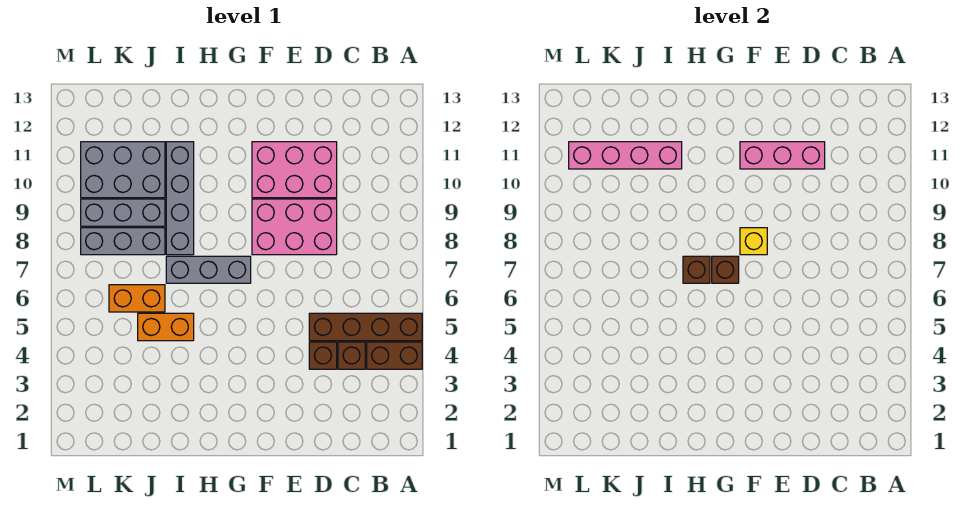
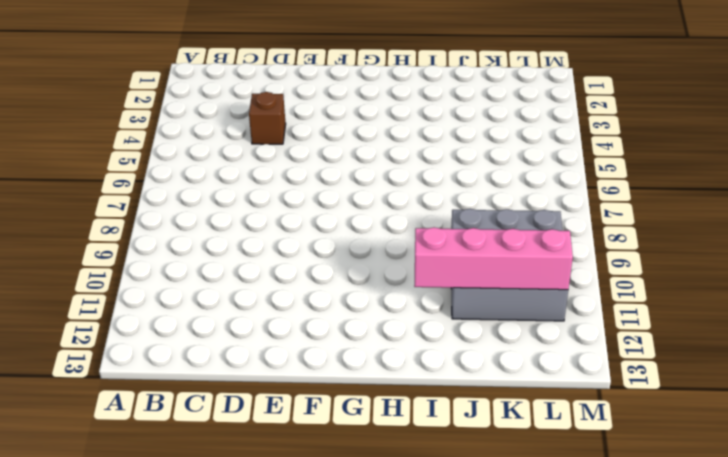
none -> brown 1x2 brick [367,342,422,369]
none -> brown 1x4 brick [309,313,422,341]
none -> brown 1x1 brick [338,342,365,369]

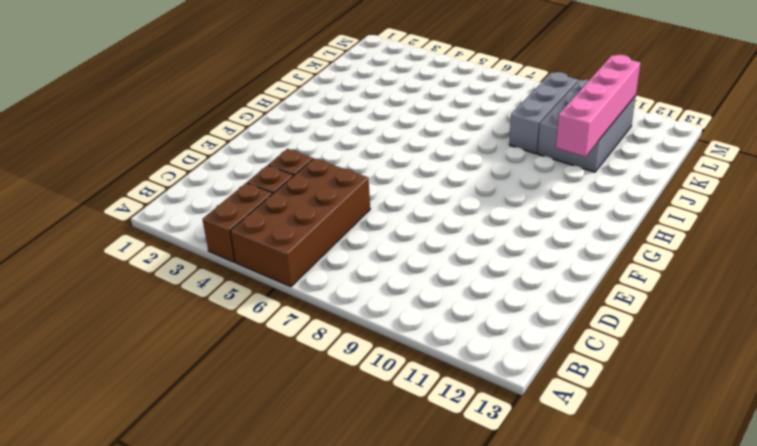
brown 2x4 brick [230,158,370,287] -> brown 1x4 brick [309,313,422,341]
none -> pink 2x3 brick [252,199,337,255]
none -> pink 2x3 brick [252,142,337,198]
none -> grey 1x3 brick [166,256,251,283]

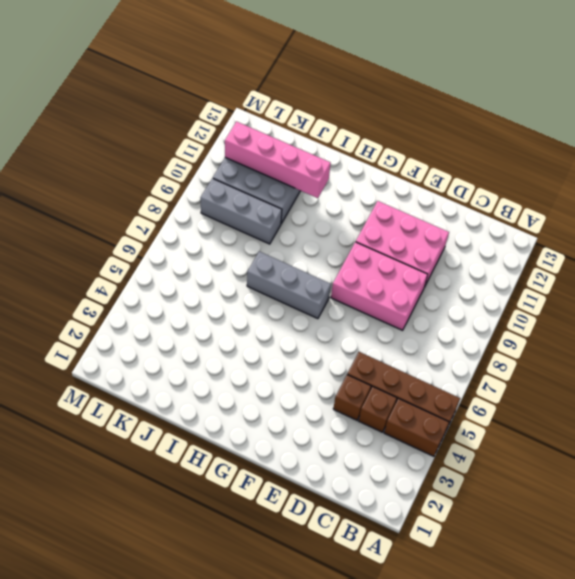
none -> orange 1x2 brick [138,313,194,341]
none -> grey 1x4 brick [166,142,194,255]
none -> orange 1x2 brick [109,285,165,312]

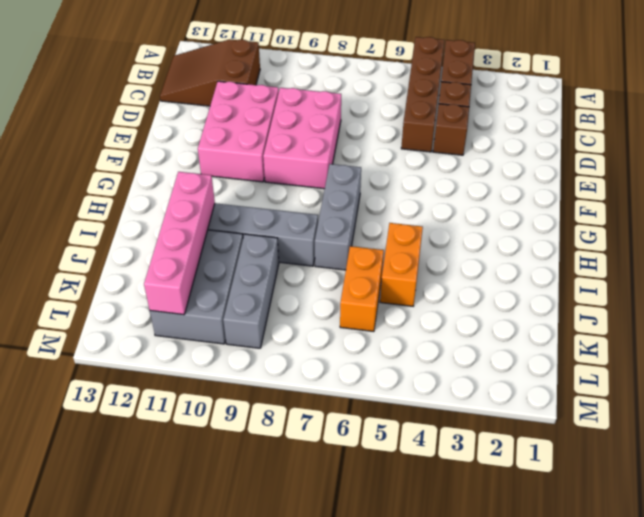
brown 2x3 slope [160,39,260,106] -> none
none -> grey 1x3 brick [81,228,165,255]
none -> pink 1x3 brick [740,142,825,169]
none -> yellow 1x1 brick [740,228,767,255]

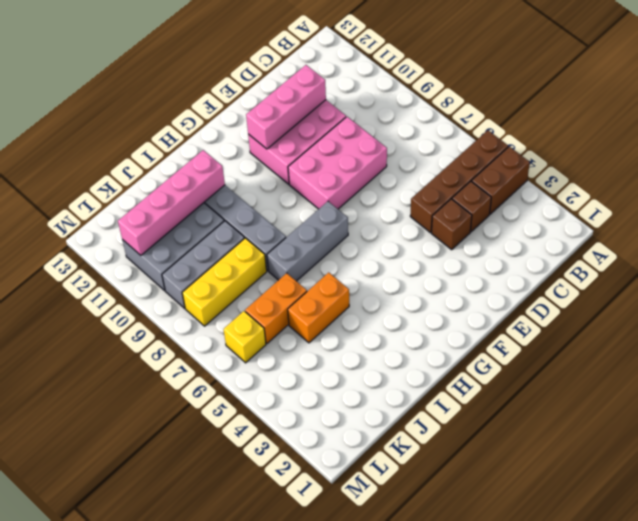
yellow 1x3 brick [182,238,267,326] -> grey 1x3 brick [81,228,165,255]
yellow 1x1 brick [224,311,266,363] -> yellow 1x1 brick moved to [740,228,767,255]
none -> brown 1x1 brick [712,256,739,283]
none -> brown 1x1 brick [683,256,710,283]

